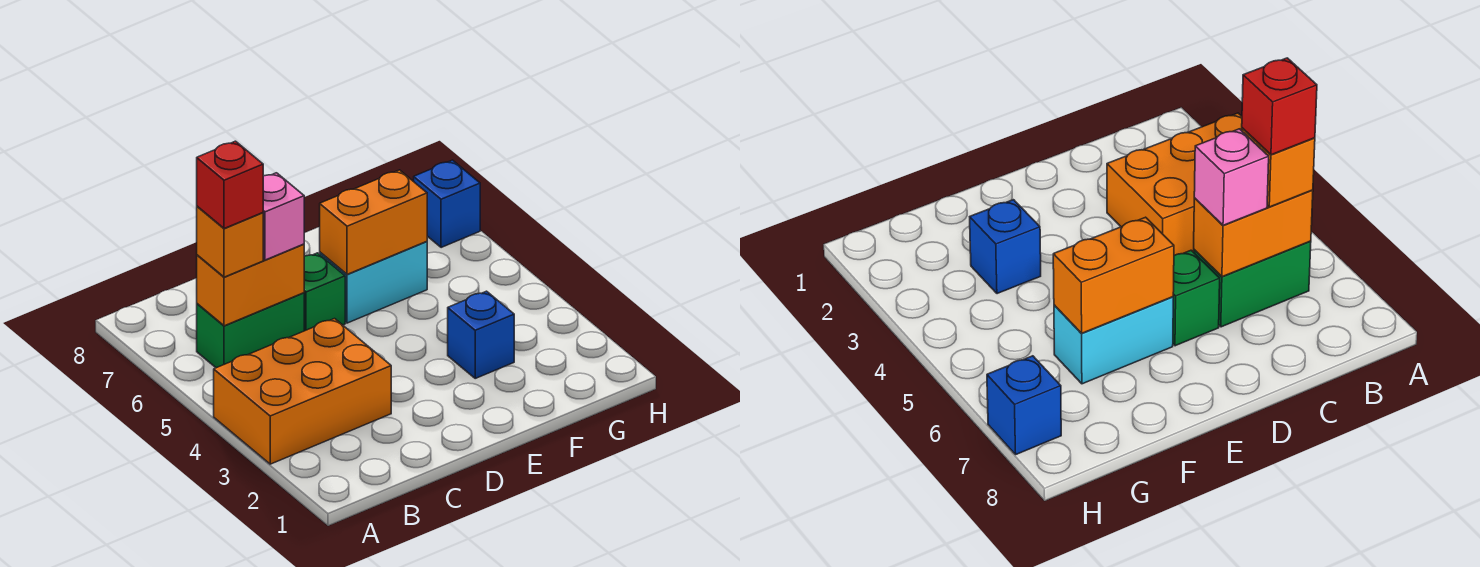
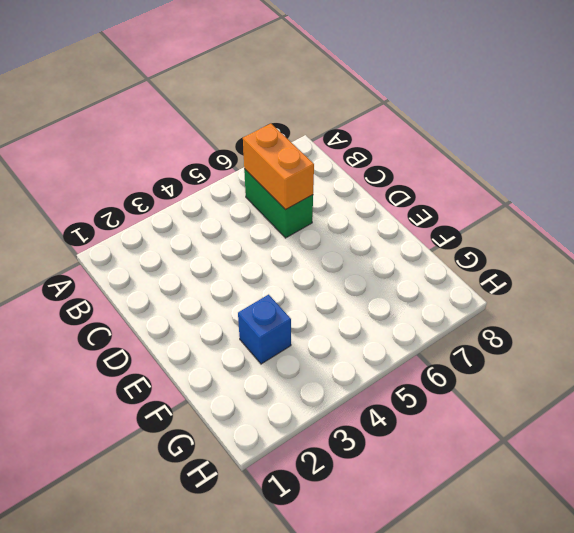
none -> orange 2x3 brick [214,319,391,464]
none -> green 1x1 brick [304,253,345,331]

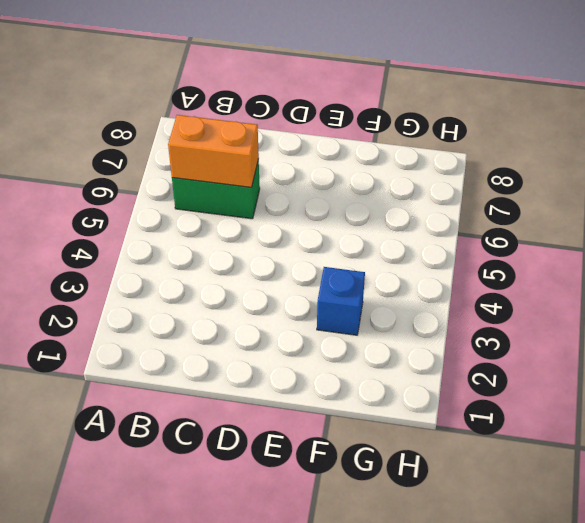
none -> orange 2x3 brick [214,319,391,464]
none -> green 1x1 brick [304,253,345,331]

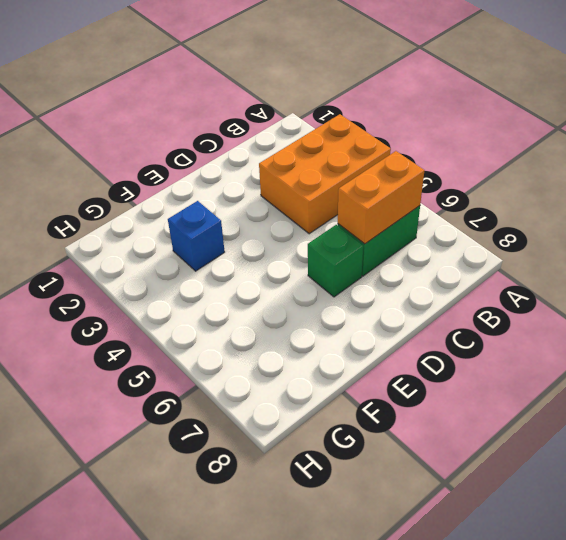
none -> cyan 1x2 brick [320,241,427,323]
none -> blue 1x1 brick [414,160,480,248]

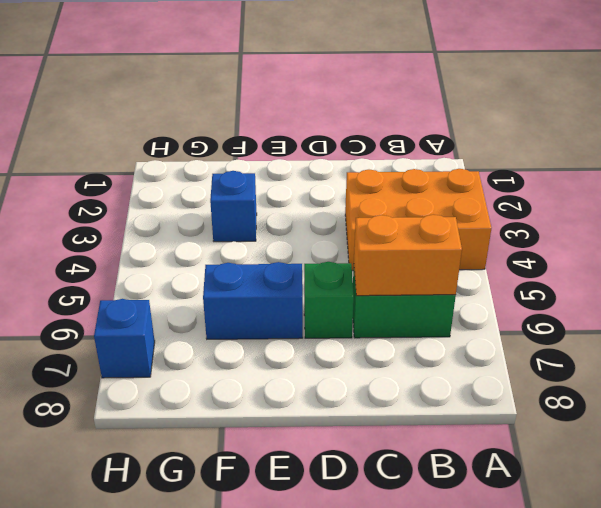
blue 1x2 brick [203,262,303,339] -> cyan 1x2 brick [320,241,427,323]
none -> orange 1x2 brick [320,170,427,274]
none -> orange 1x1 brick [197,206,263,277]

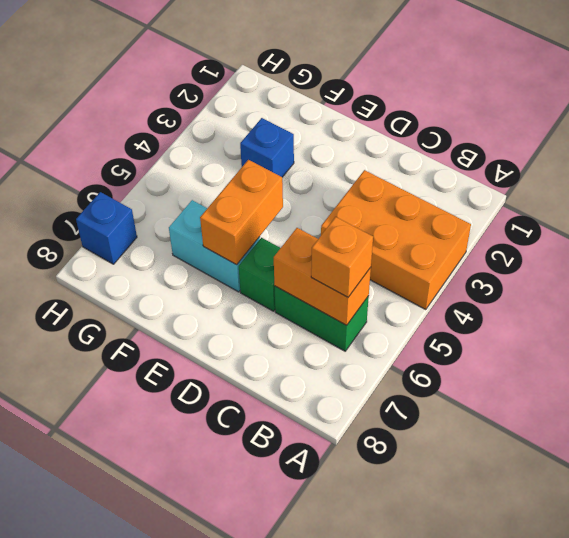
orange 1x2 brick [200,160,283,265] -> orange 1x2 brick turned to [320,170,427,274]
none -> pink 1x1 brick [263,173,304,260]
none -> red 1x1 brick [197,141,263,229]

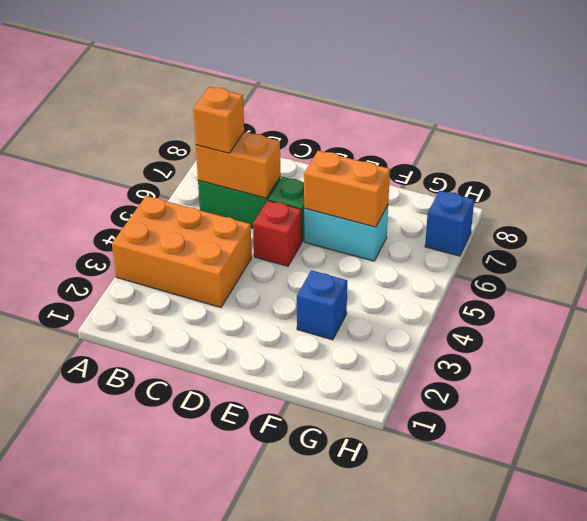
red 1x1 brick [253,200,302,266] -> red 1x1 brick moved to [197,141,263,229]
none -> pink 1x1 brick [263,173,304,260]

